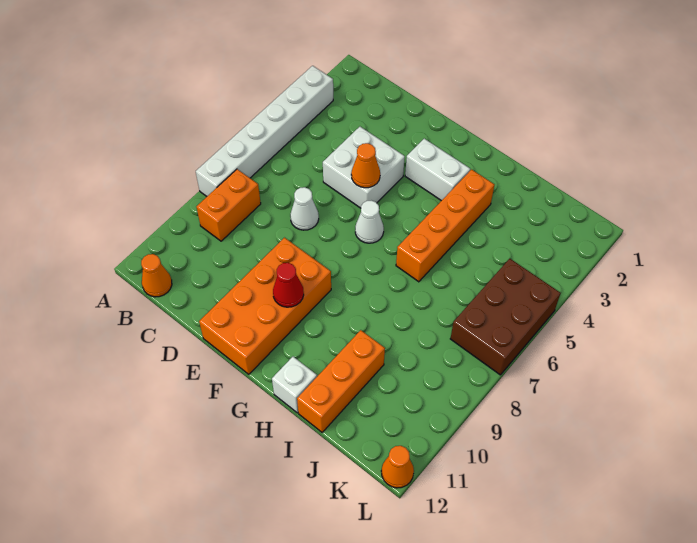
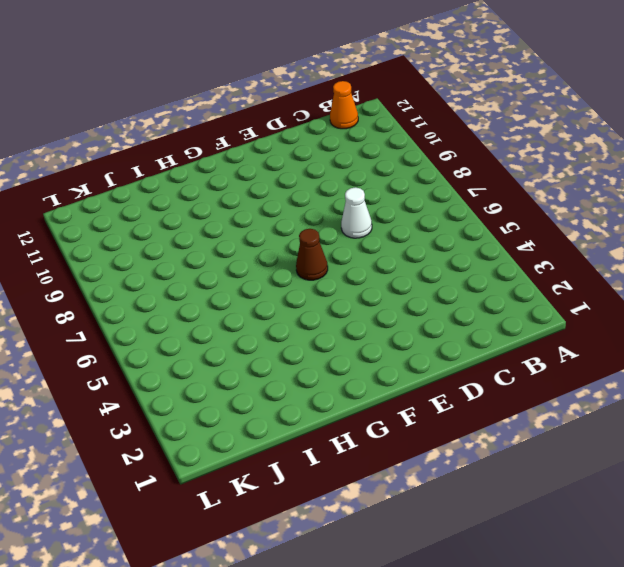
brown 1x1 cone [296,229,328,280] -> white 1x1 cone [355,201,384,243]
none -> white 1x6 brick [196,66,333,196]
none -> orange 1x2 brick [197,169,261,241]
none -> white 2x2 brick [323,127,405,208]

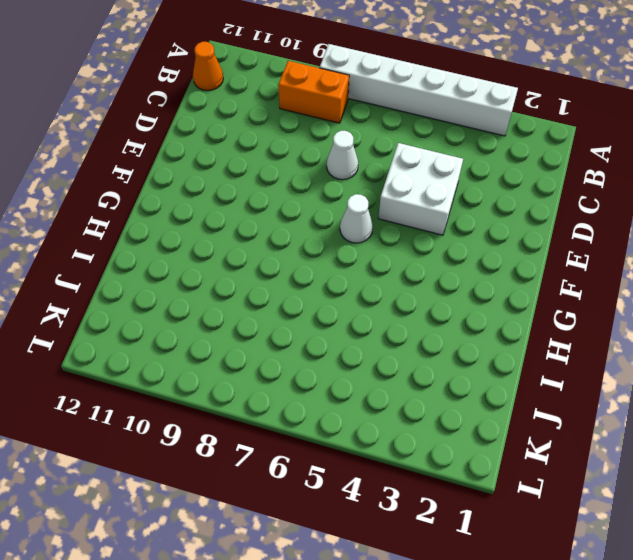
none -> orange 2x4 brick [199,238,331,374]
none -> white 1x2 brick [405,139,470,201]
none -> orange 1x4 brick [396,170,495,282]

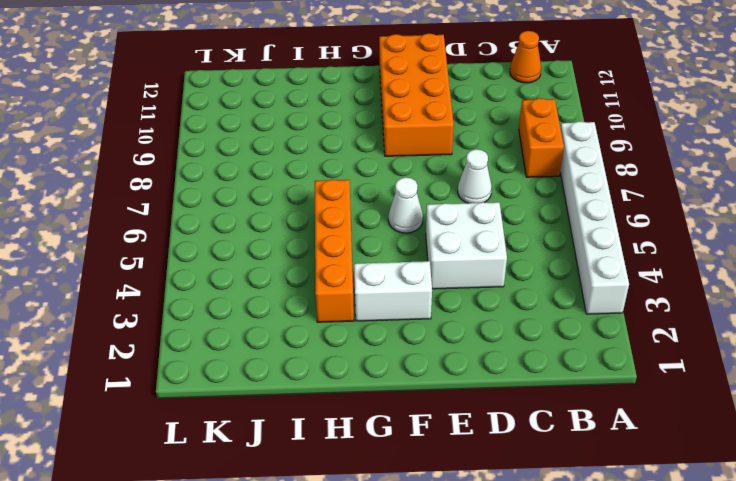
none -> white 1x1 brick [272,357,317,413]
none -> orange 1x3 brick [297,330,385,432]
none -> brown 2x3 brick [450,259,561,375]

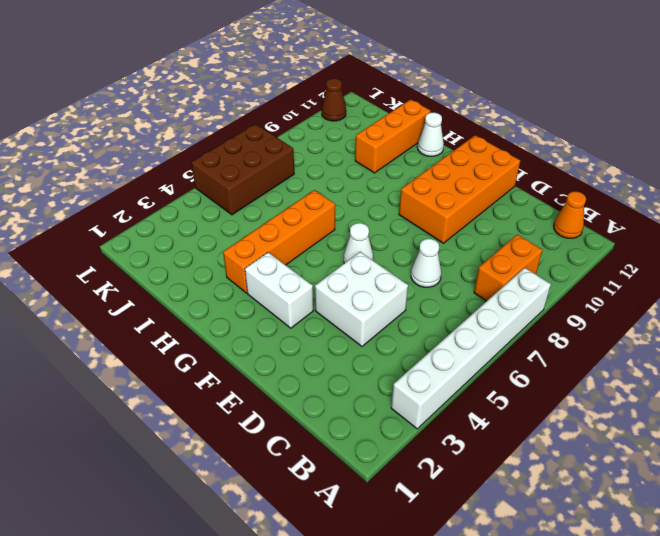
white 1x1 cone [418,113,444,156] -> white 1x1 brick [272,357,317,413]
brown 1x1 cone [322,79,346,121] -> none
none -> orange 1x1 cone [381,446,414,488]
none -> orange 1x1 cone [351,143,380,188]
none -> red 1x1 cone [273,263,304,307]

